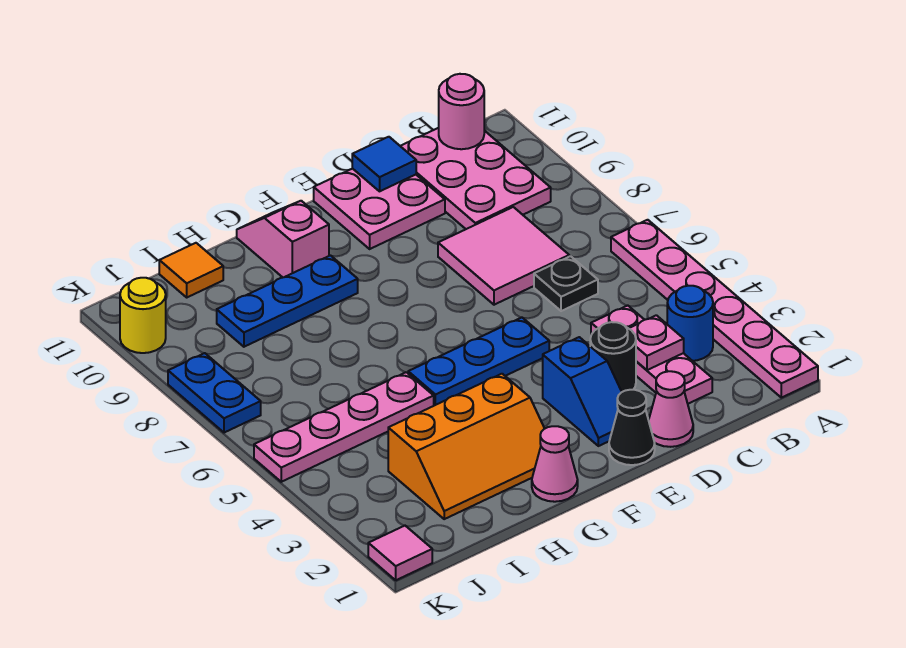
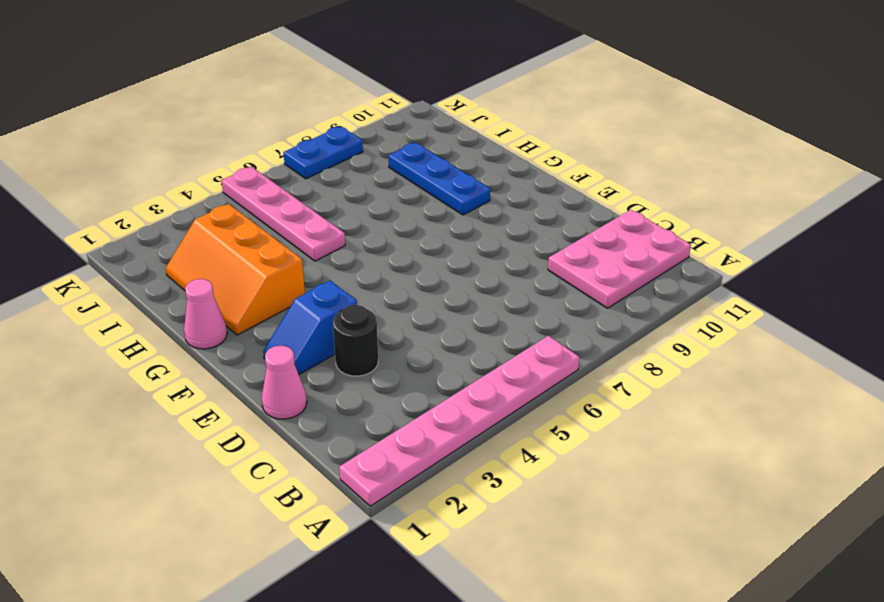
none -> blue 1x1 round brick [667,286,713,361]
none -> pink 1x3 plate [591,306,712,404]
none -> black 1x1 plate [534,256,598,311]

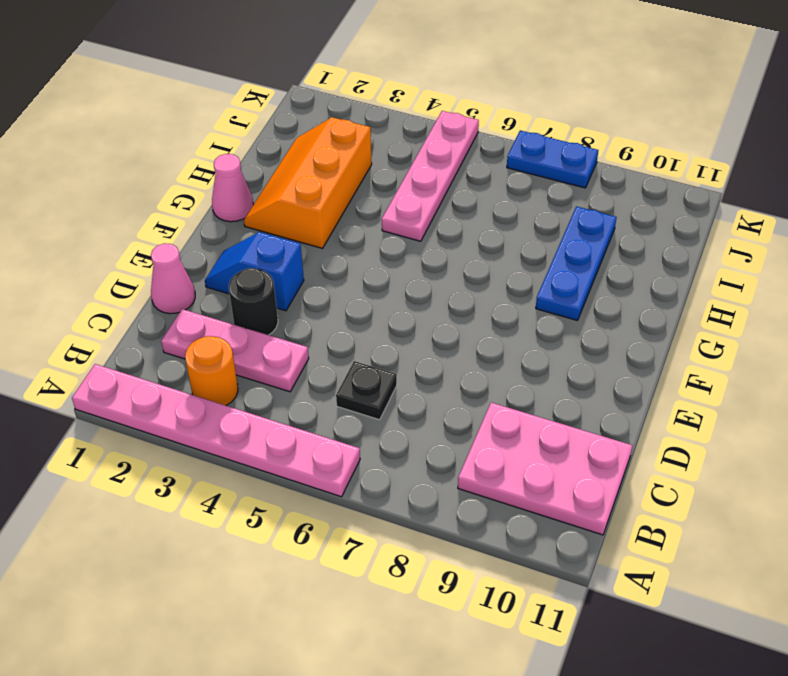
orange 1x1 round brick [185,336,238,406] -> blue 1x1 round brick [667,286,713,361]
none -> pink 2x2 tile [438,207,569,305]
none -> pink 2x2 plate [314,169,445,249]
none -> black 1x1 cone [609,390,655,465]

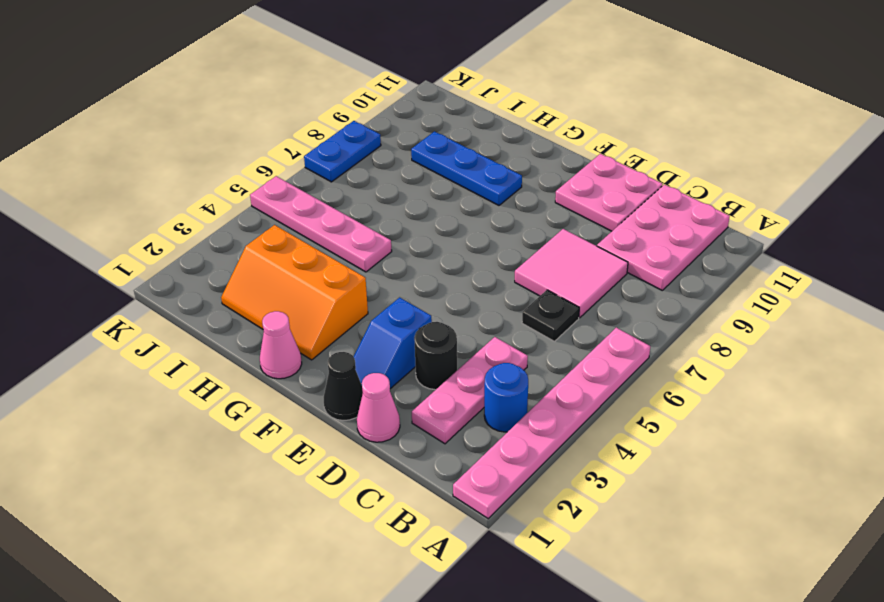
none -> blue 1x3 plate [408,317,549,406]
none -> pink 1x2 slope [237,201,329,277]
none -> orange 1x1 tile [159,243,223,297]

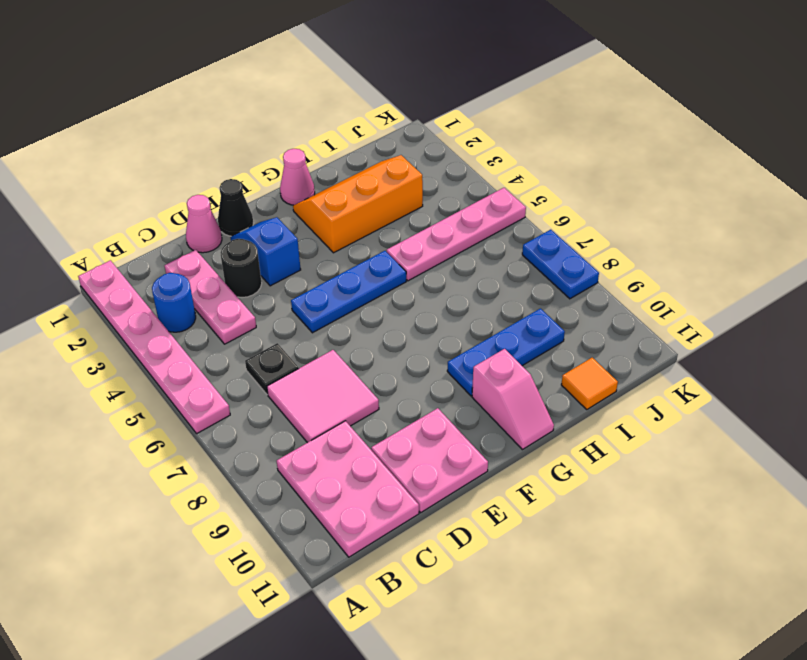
none -> pink 1x1 tile [368,526,432,580]
none -> yellow 1x1 round brick [120,278,166,353]
none -> pink 1x1 round brick [439,74,484,149]

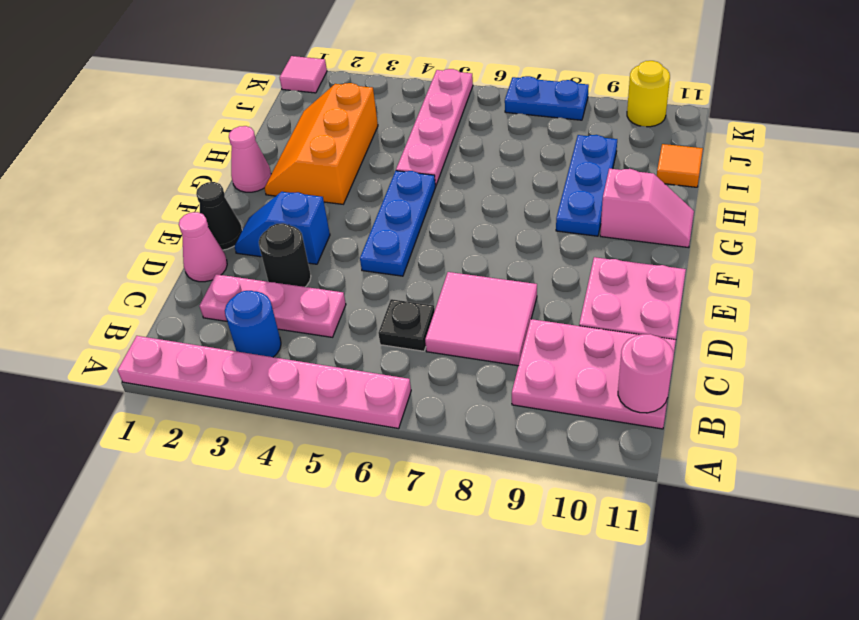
none -> pink 1x1 plate [629,315,684,370]
none -> blue 1x1 tile [352,137,416,191]

